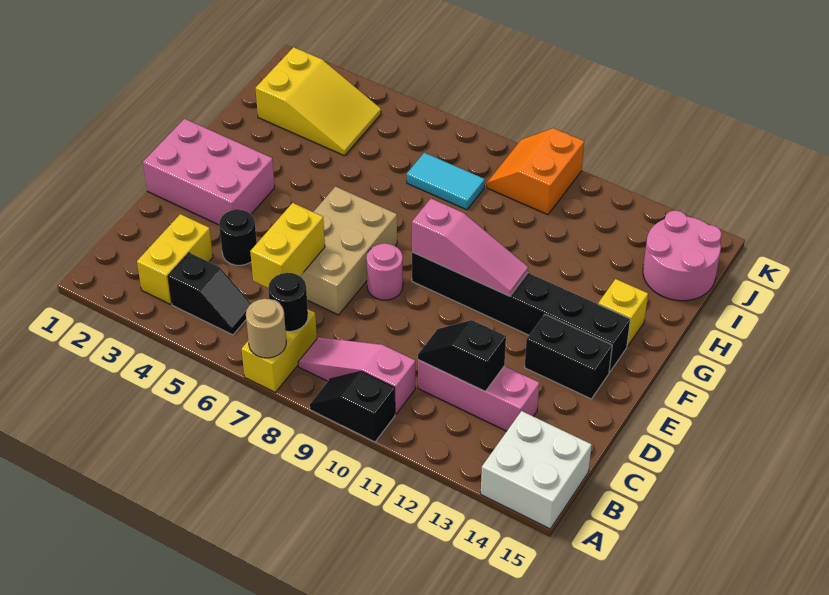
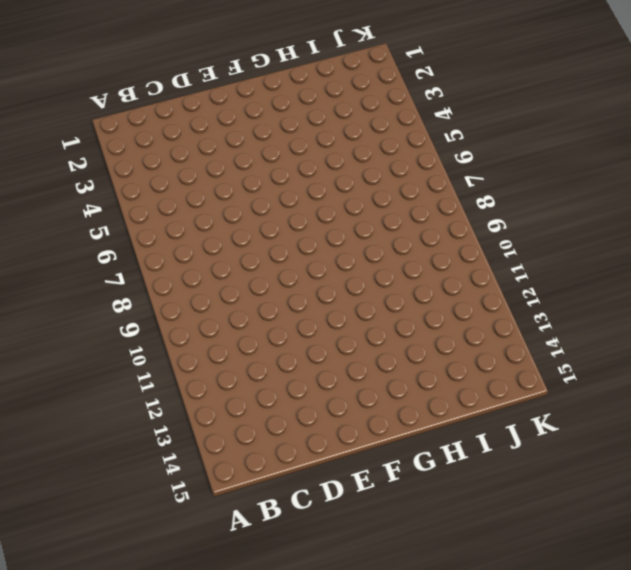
none -> yellow 1x2 brick [242,309,317,392]
none -> black 1x2 slope [309,371,395,442]
none -> white 2x2 brick [481,411,592,529]

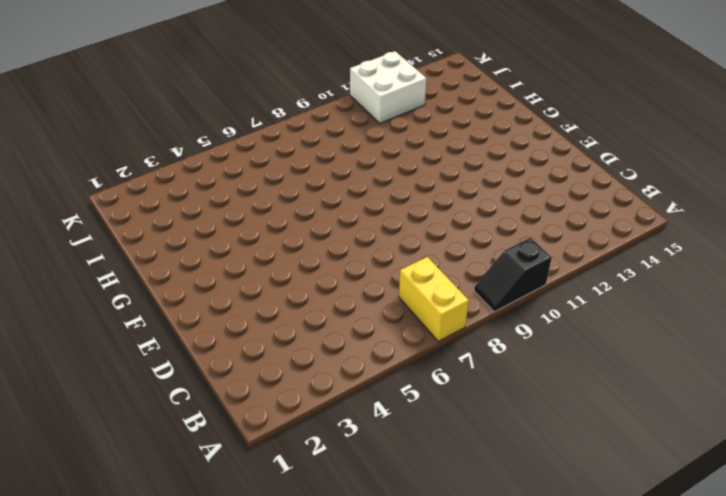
white 2x2 brick [350,51,426,123] -> white 2x2 brick moved to [481,411,592,529]
none -> yellow 1x2 brick [137,214,213,304]
none -> black 1x2 slope [168,253,251,335]
none -> pink 1x3 slope [298,337,415,414]

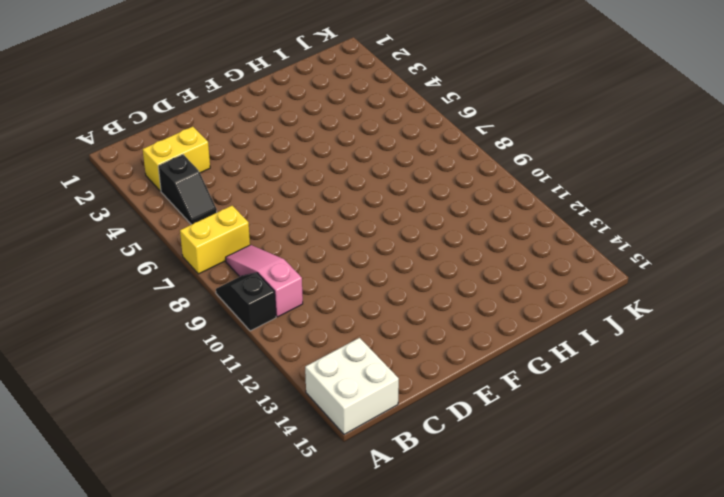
none -> pink 1x3 brick [418,360,539,431]
none -> black 1x1 round brick [219,209,257,265]
none -> tan 2x3 brick [300,187,397,315]

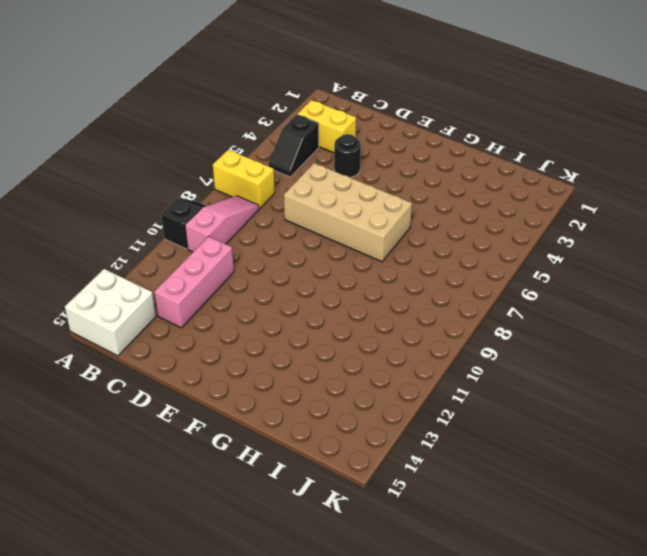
tan 2x4 brick [284,163,412,262] -> tan 2x3 brick [300,187,397,315]
none -> pink 2x3 brick [143,119,275,225]
none -> pink 1x1 round brick [366,243,403,300]
none -> black 1x2 brick [525,314,612,399]

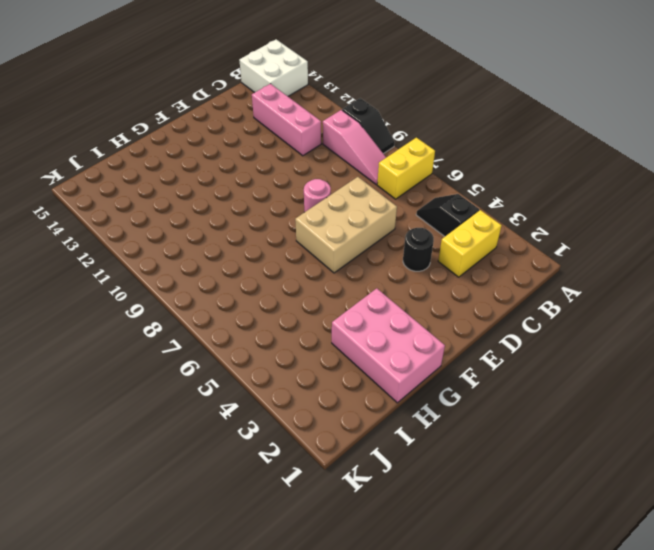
pink 2x3 brick [332,288,445,403] -> pink 2x3 brick moved to [143,119,275,225]
none -> black 1x2 brick [525,314,612,399]
none -> black 1x6 brick [412,252,630,372]
none -> yellow 1x1 brick [598,279,648,346]

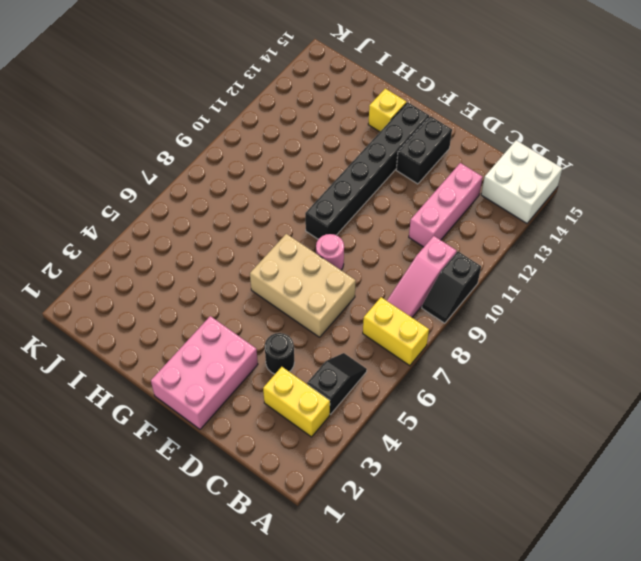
none -> yellow 2x3 slope [256,47,381,156]
none -> cyan 1x2 tile [407,153,485,210]
none -> pink 2x2 round brick [643,210,722,301]

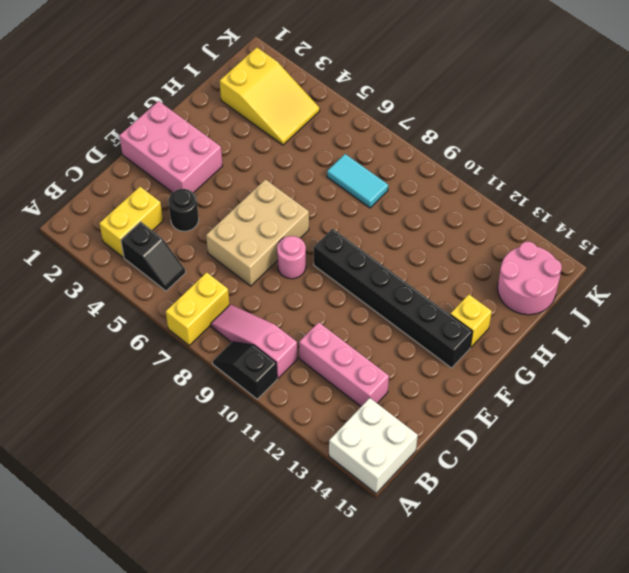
none -> black 1x2 brick [525,314,612,399]
none -> orange 2x2 slope [487,128,584,215]
none -> tan 1x1 round brick [246,299,286,358]

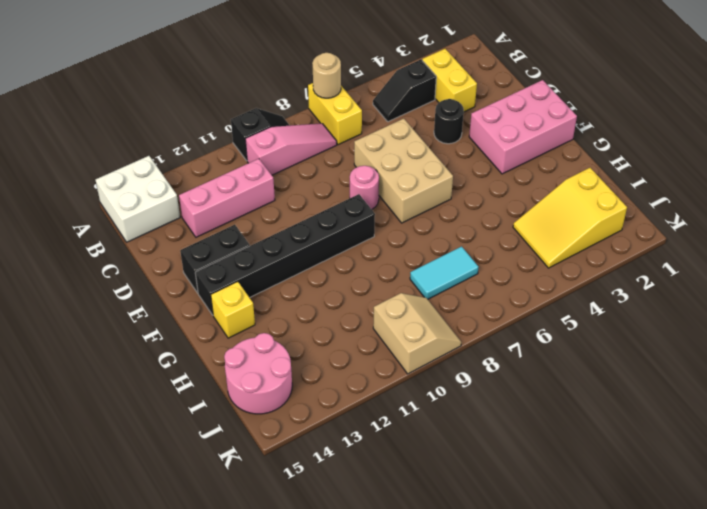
tan 2x2 slope [373,293,461,374] -> orange 2x2 slope [487,128,584,215]
none -> black 1x1 round brick [268,273,308,332]
none -> yellow 1x2 brick [250,203,325,288]
none -> black 1x2 slope [418,320,506,391]

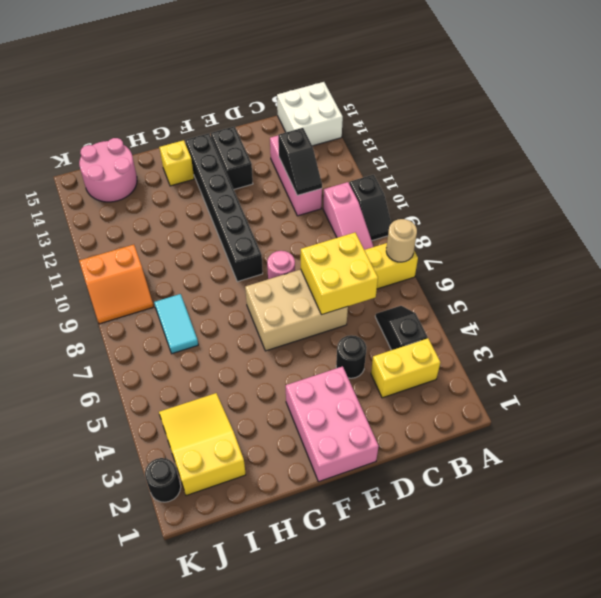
yellow 2x2 brick [301,233,378,315] -> yellow 1x2 brick [250,203,325,288]
black 1x1 round brick [145,458,181,502] -> black 1x1 round brick moved to [268,273,308,332]
none -> pink 1x3 slope [412,199,528,296]

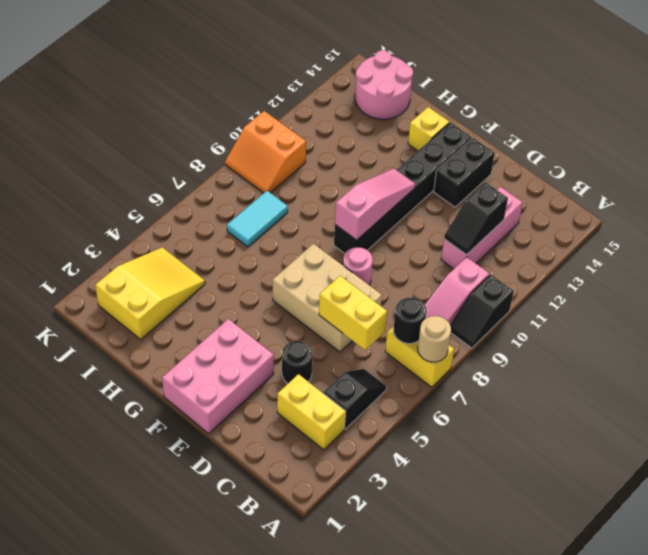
none -> white 2x2 brick [481,411,592,529]

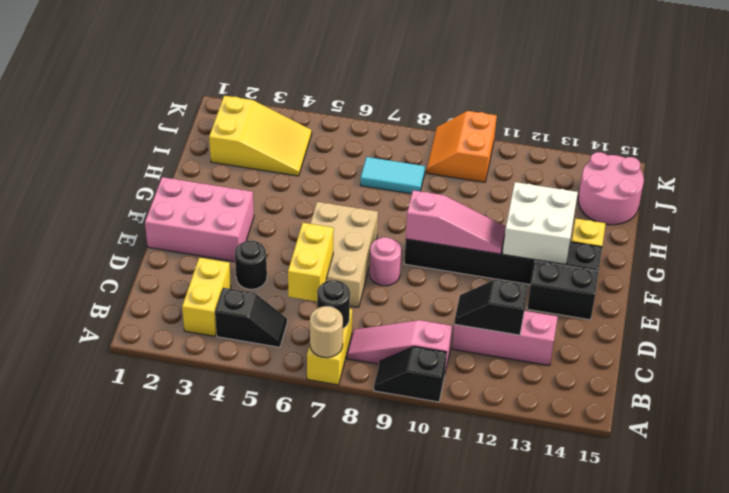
white 2x2 brick [503,182,578,264] -> white 2x2 brick moved to [481,411,592,529]

